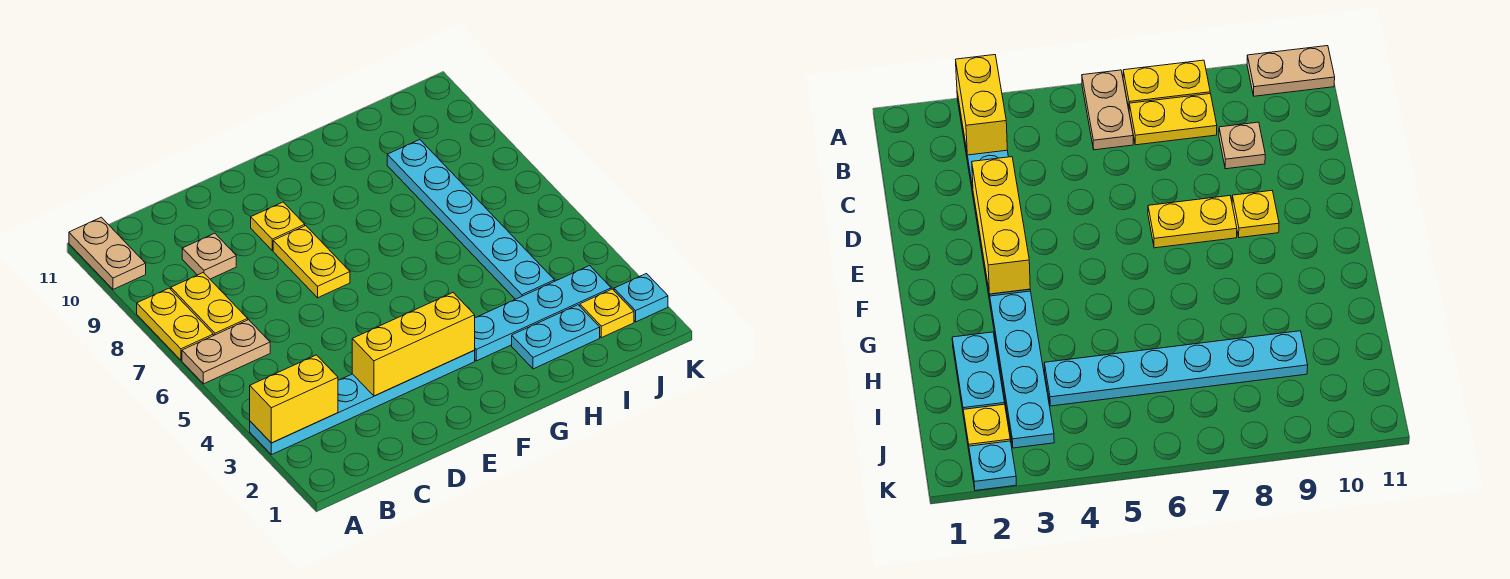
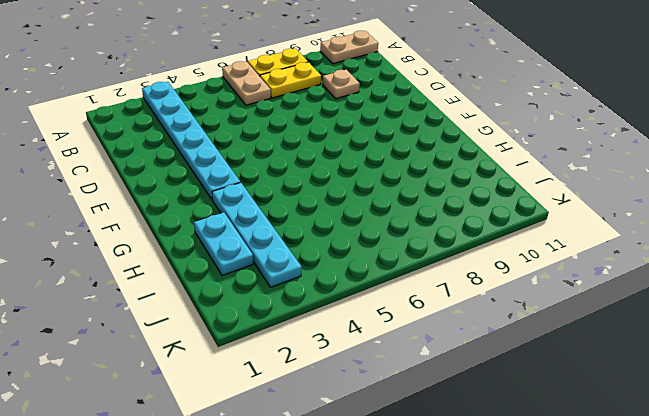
none -> yellow 1x2 plate [273,226,350,298]
none -> yellow 1x1 plate [251,202,305,250]
none -> cyan 1x6 plate [387,140,555,299]

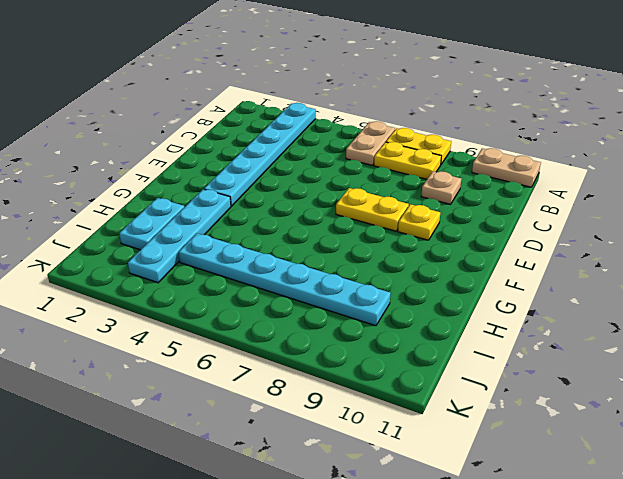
none -> yellow 1x1 plate [580,289,634,338]
none -> cyan 1x1 plate [614,274,668,322]
none -> yellow 1x2 brick [250,355,338,443]

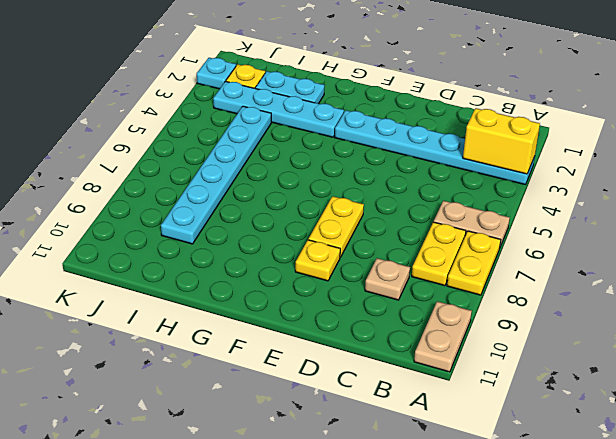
none -> yellow 1x3 brick [352,293,475,396]

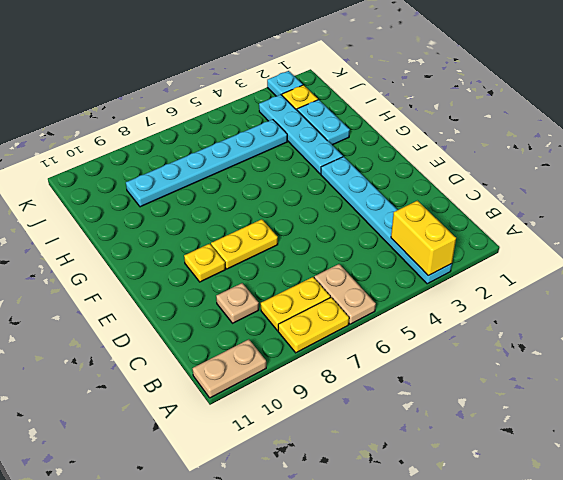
none -> yellow 1x3 brick [352,293,475,396]

